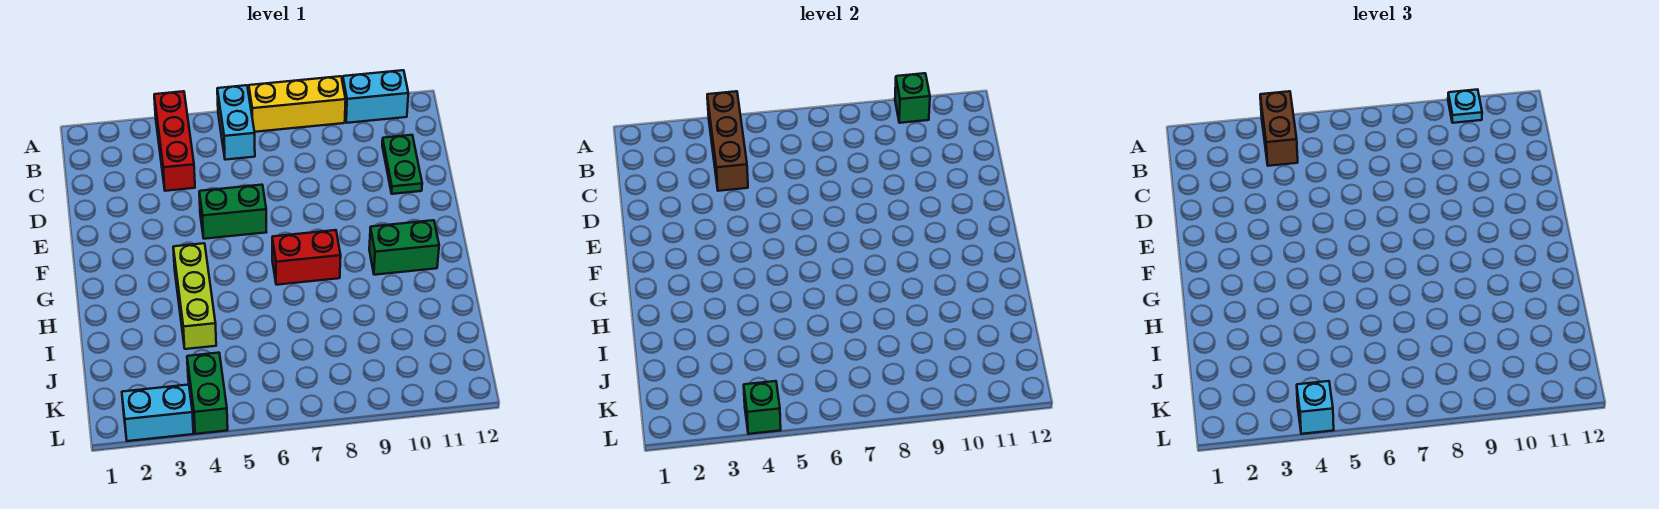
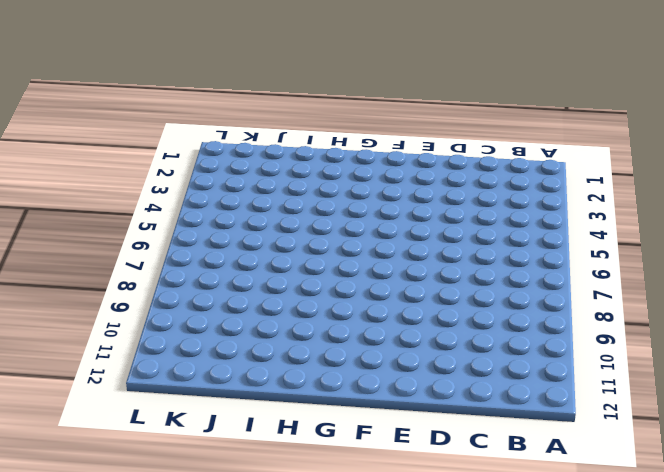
none -> red 1x3 brick [154,91,195,191]
none -> cyan 1x2 brick [217,85,255,160]
none -> yellow 1x3 brick [249,76,346,132]

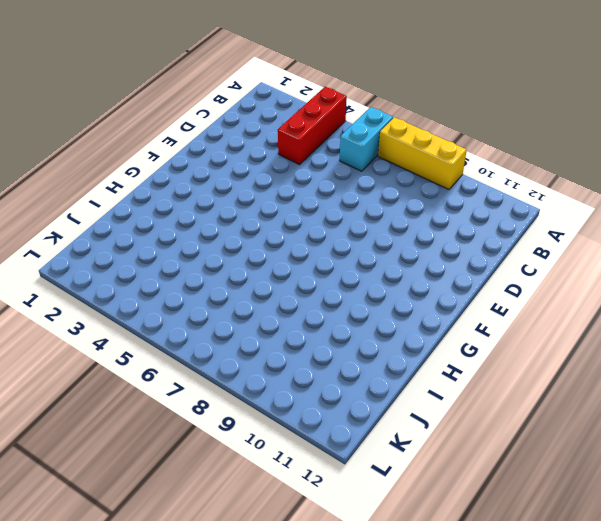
none -> cyan 1x2 brick [343,70,408,123]
none -> green 1x2 plate [382,135,422,194]
none -> green 1x2 brick [199,185,266,239]

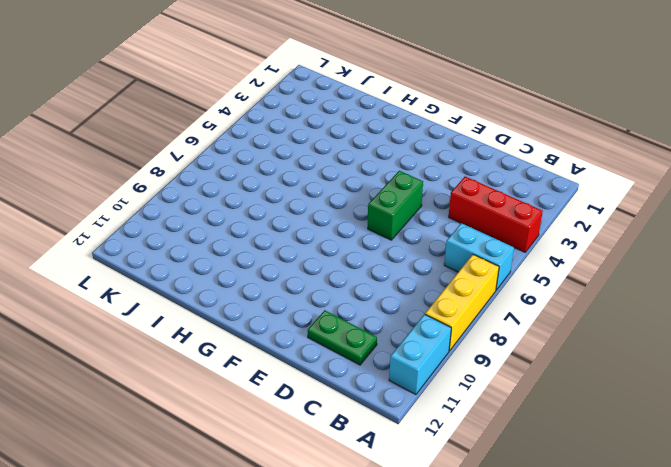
none -> lime 1x3 brick [173,243,216,349]
none -> red 1x2 brick [272,230,341,285]
none -> green 1x2 brick [369,220,439,275]

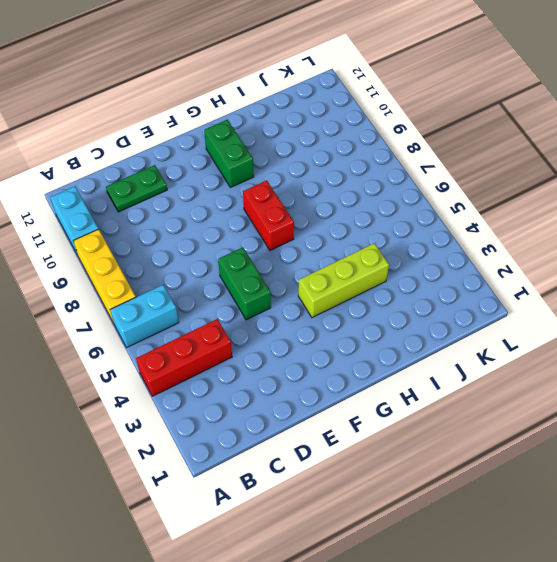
none -> green 1x2 brick [187,353,228,434]
none -> cyan 1x2 brick [122,385,193,441]
none -> brown 1x3 brick [707,91,748,191]

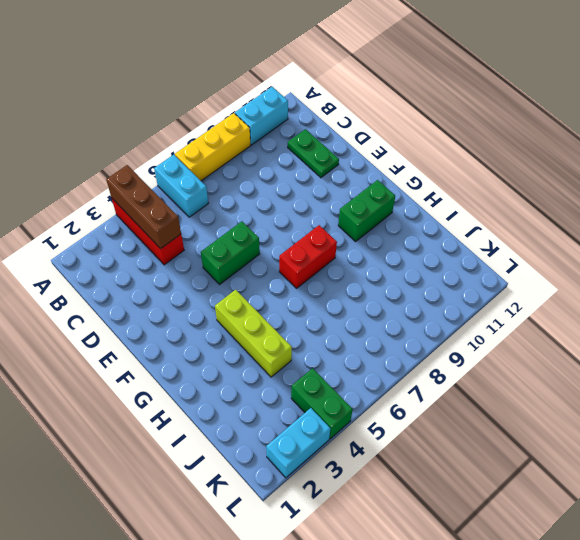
none -> green 1x1 brick [895,73,930,123]
none -> green 1x1 brick [744,381,781,434]
none -> brown 1x2 brick [1260,91,1298,166]

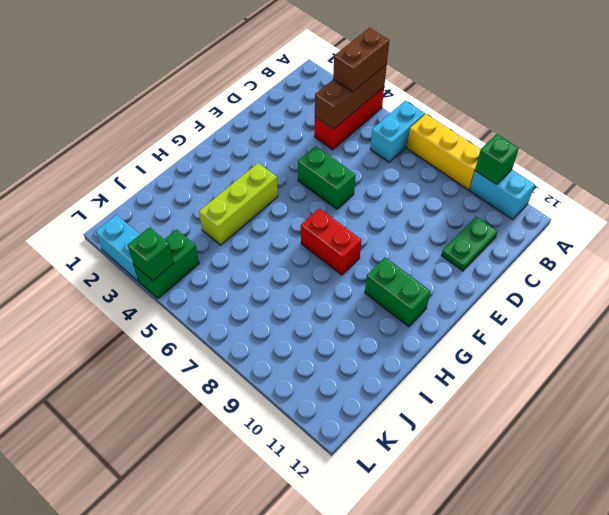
none -> cyan 1x1 plate [1448,89,1482,123]
none -> cyan 1x1 brick [1297,381,1334,434]

